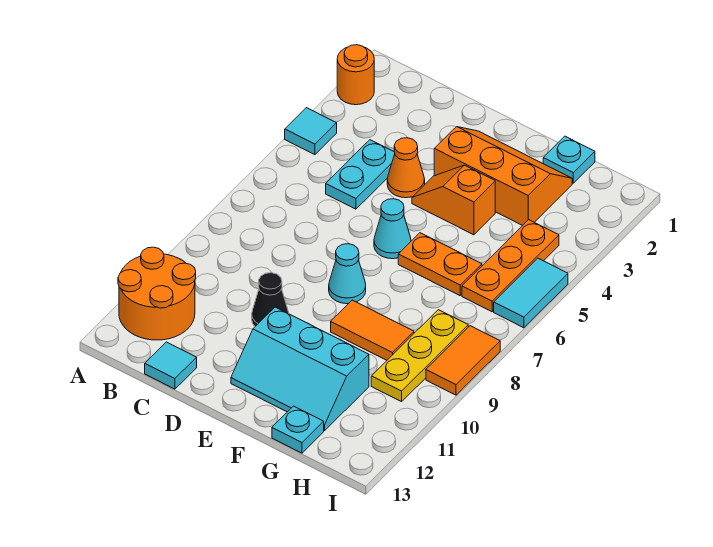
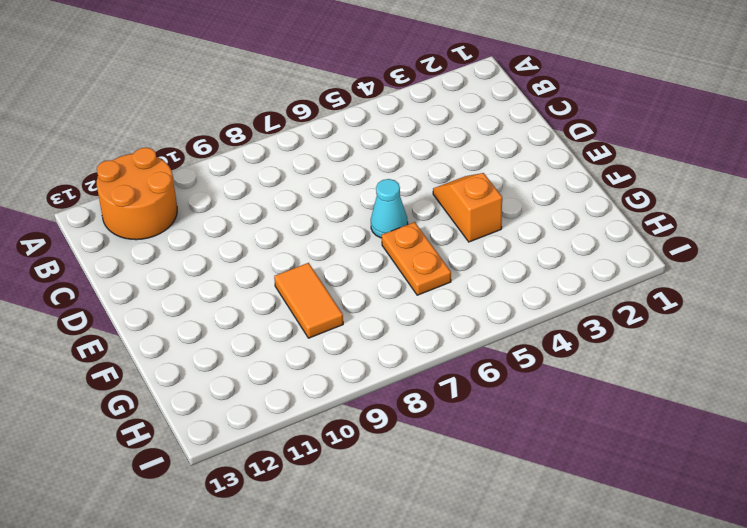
none -> orange 1x1 round brick [337,45,374,105]
none -> cyan 1x1 tile [285,108,337,155]
none -> cyan 1x2 plate [326,140,395,209]

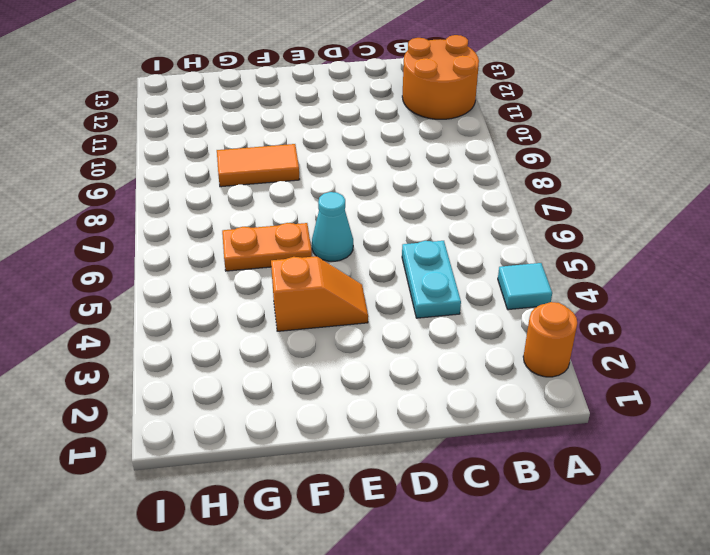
none -> cyan 1x1 tile [145,342,197,389]
none -> orange 1x1 cone [387,138,425,198]
none -> black 1x1 cone [252,273,289,326]

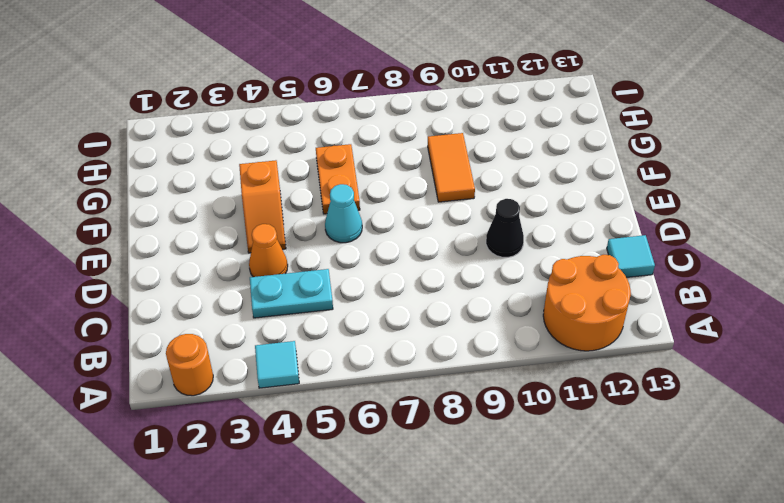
none -> orange 2x3 slope [434,127,572,226]
none -> cyan 1x1 cone [329,244,366,304]
none -> cyan 2x3 slope [231,307,369,431]

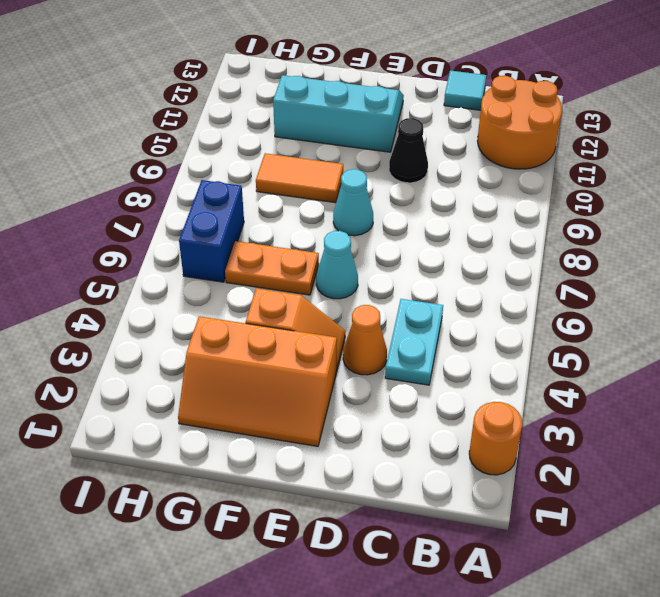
blue 1x2 brick [179,180,244,282] -> orange 1x3 plate [462,220,559,312]
none -> cyan 1x1 tile [285,108,337,155]
none -> cyan 1x1 plate [543,136,595,183]
none -> cyan 1x1 plate [272,406,324,453]

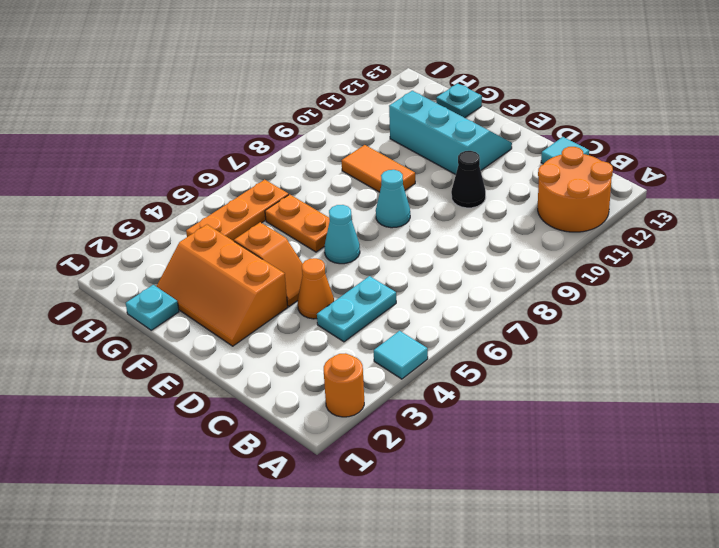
none -> yellow 1x3 plate [371,310,468,402]
none -> cyan 1x2 tile [494,258,568,328]
none -> orange 1x2 tile [426,326,500,395]

